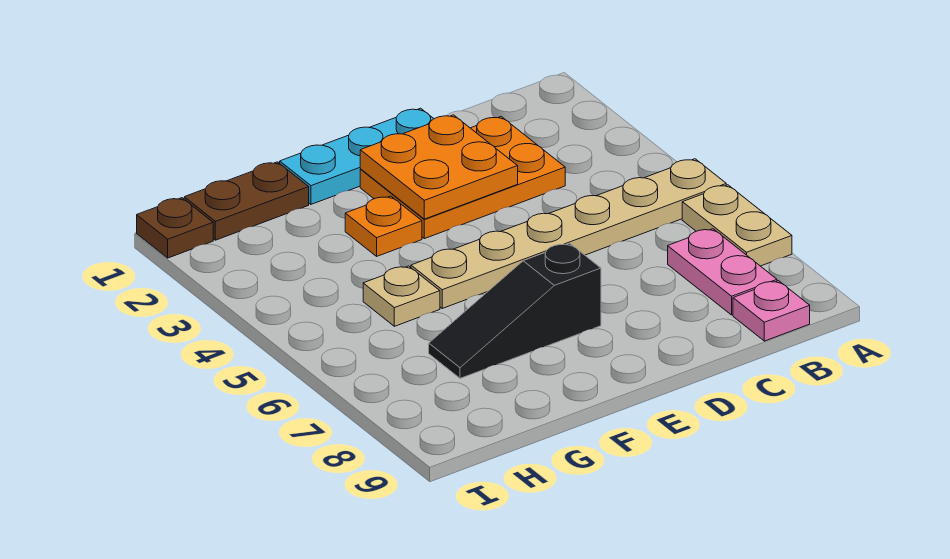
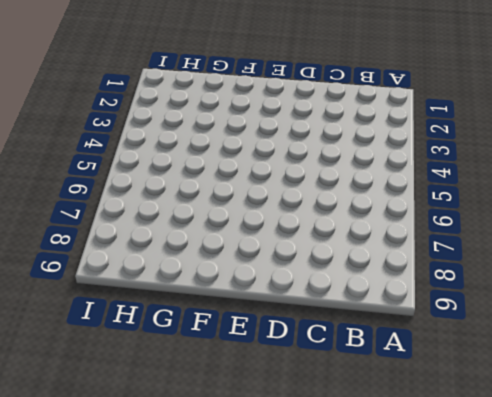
none -> tan 1x6 plate [411,159,726,308]
none -> tan 1x2 plate [682,185,792,266]
none -> pink 1x2 plate [668,229,777,315]

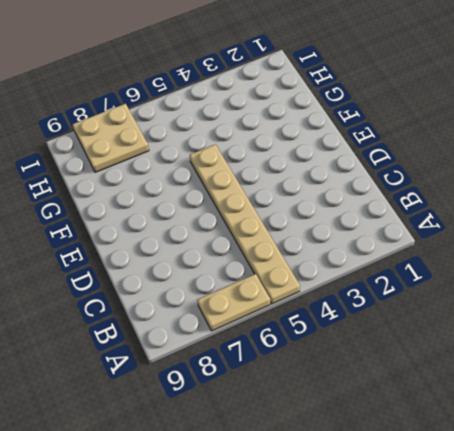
tan 2x2 plate [73,104,149,172] -> none
none -> pink 1x2 plate [668,229,777,315]
none -> pink 1x1 plate [733,281,810,341]
none -> orange 2x3 plate [360,117,565,239]

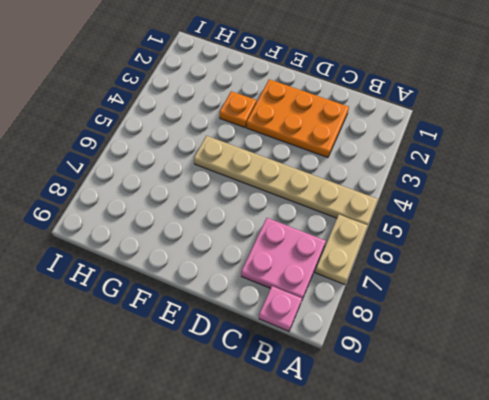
pink 2x2 plate [241,218,326,299] -> pink 1x2 plate [668,229,777,315]
none -> cyan 1x3 plate [280,108,434,204]
none -> black 1x3 slope [429,243,601,378]
none -> brown 1x2 plate [184,162,309,240]

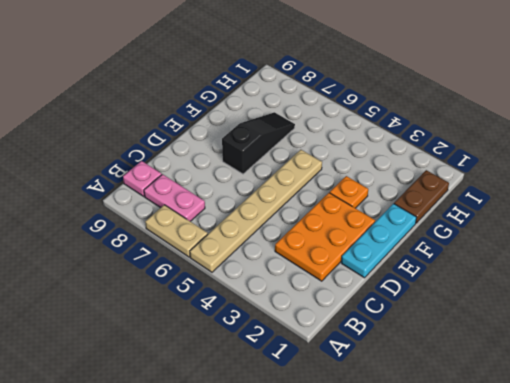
none -> tan 1x1 plate [363,266,440,326]
none -> brown 1x1 plate [137,198,213,258]
none -> orange 2x2 plate [360,115,518,219]

